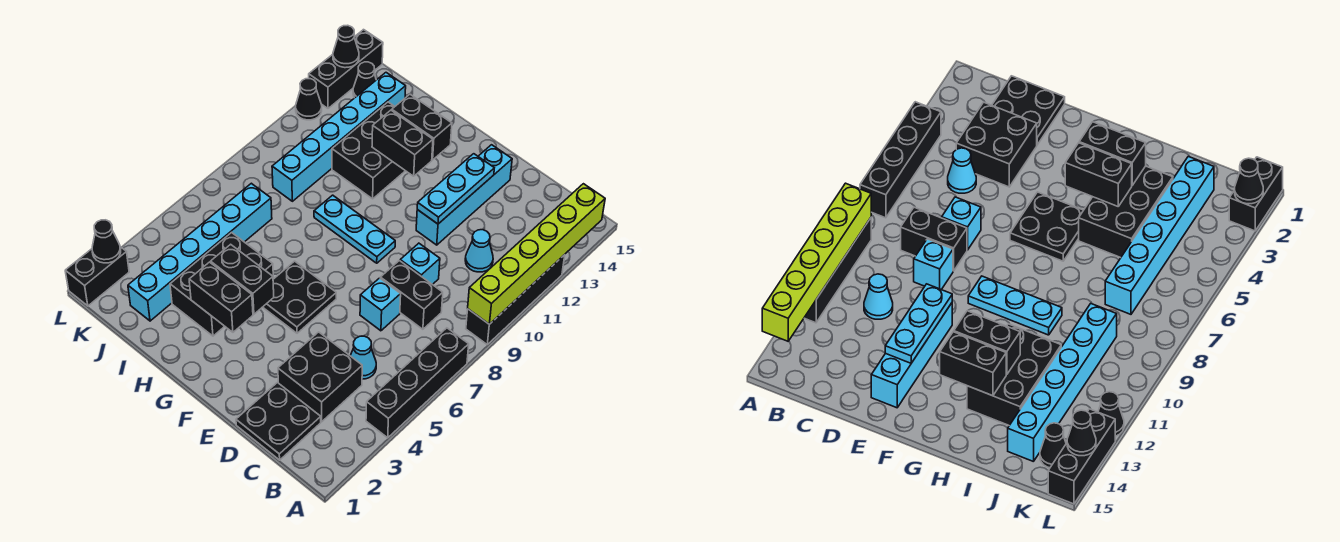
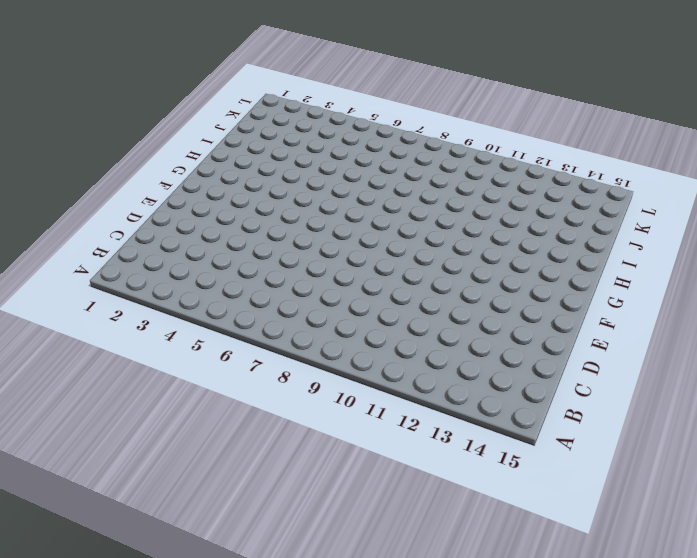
none -> black 1x4 brick [366,328,469,438]
none -> black 1x4 brick [466,255,565,344]
none -> black 2x2 plate [236,383,321,460]

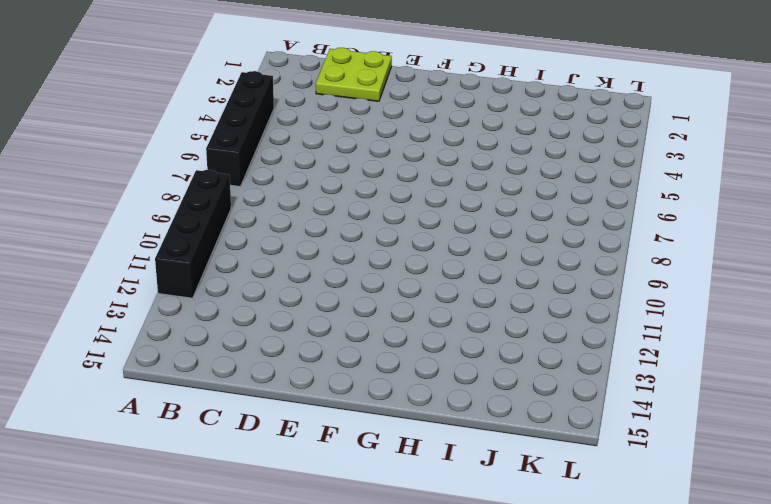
lime 2x2 plate [316,48,392,101] -> black 2x2 plate [236,383,321,460]
none -> black 2x2 brick [278,332,362,422]
none -> cyan 1x1 cone [350,336,376,379]
none -> black 1x2 brick [380,261,443,329]

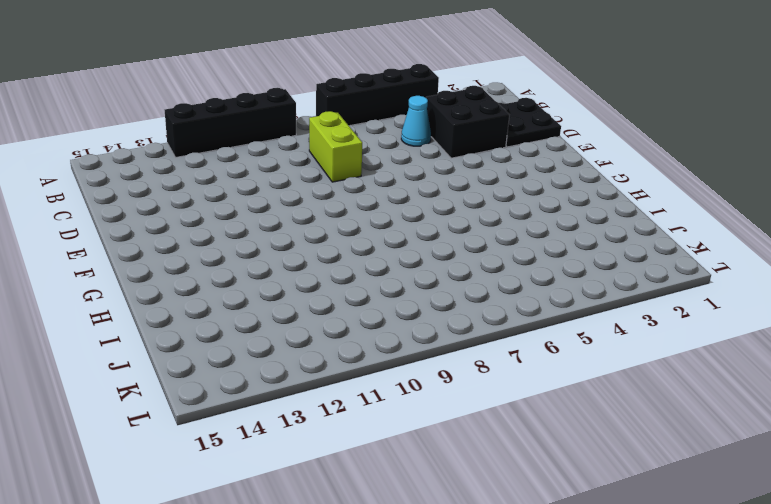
lime 1x2 brick [309,111,362,182] -> black 1x2 brick [380,261,443,329]
none -> cyan 1x1 cone [465,230,493,272]
none -> cyan 1x1 brick [360,278,401,331]
none -> cyan 1x1 brick [400,243,440,285]

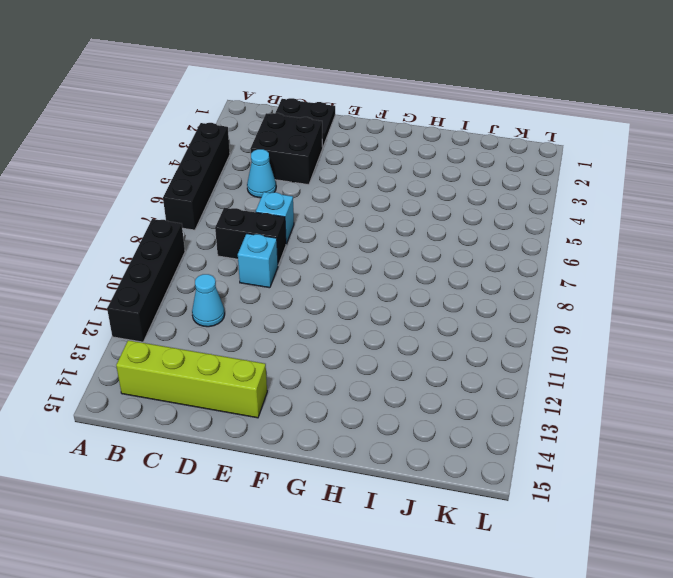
lime 1x4 brick [116,340,267,418] -> cyan 1x4 brick [416,145,512,245]
none -> black 2x2 plate [263,261,336,333]
none -> cyan 1x3 plate [314,195,395,263]
none -> black 2x3 brick [170,233,273,336]

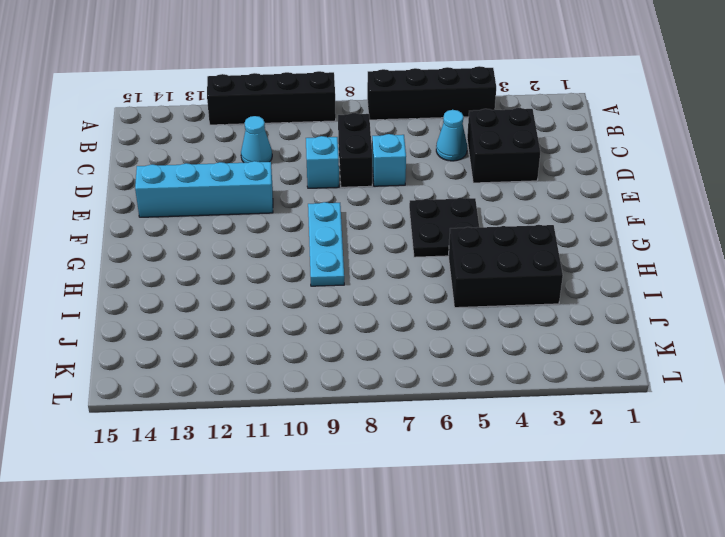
none -> black 2x2 plate [236,383,321,460]
none -> black 2x3 brick [332,102,405,199]
none -> cyan 1x6 brick [128,183,272,321]

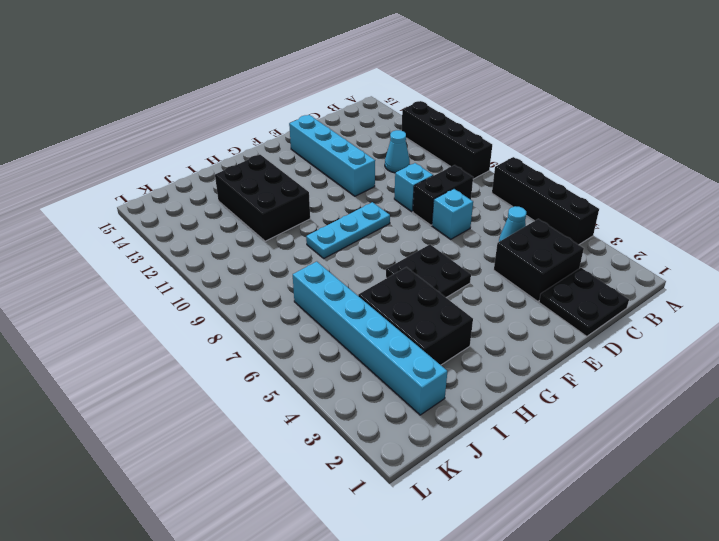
none -> cyan 1x6 brick [272,73,406,201]
none -> black 1x1 cone [353,62,376,98]
none -> black 1x2 brick [65,247,129,306]

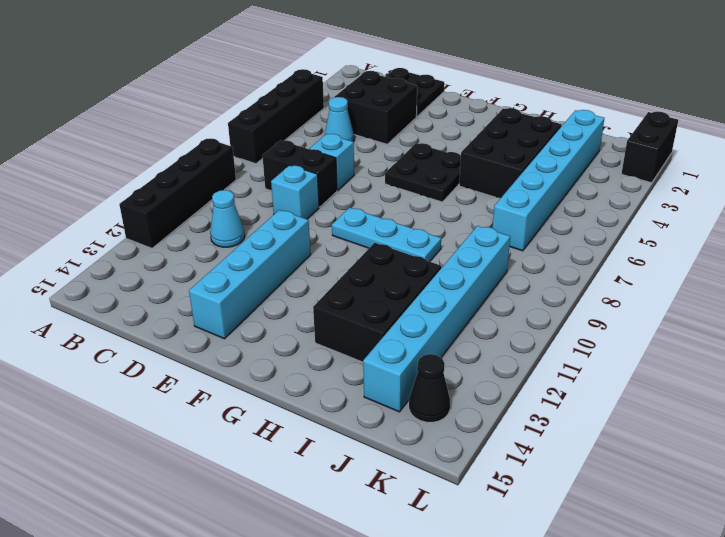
none -> black 1x1 cone [296,79,322,120]
none -> black 1x3 brick [309,30,383,108]
none -> lime 1x6 brick [468,184,605,324]

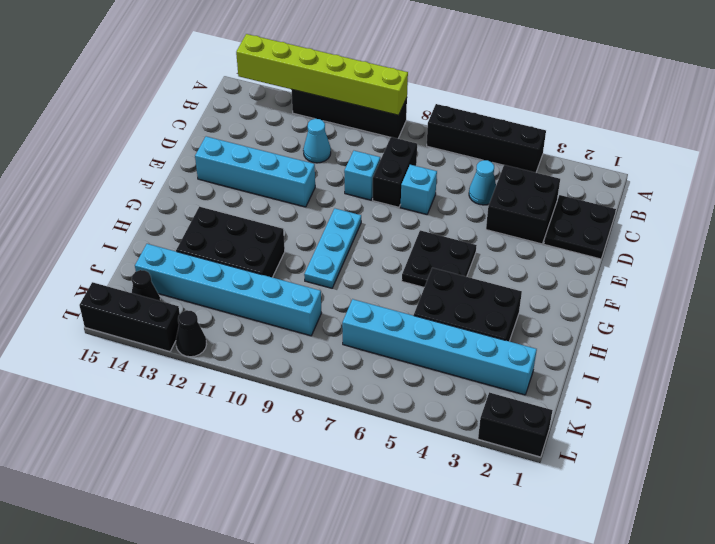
none -> cyan 1x3 plate [417,154,494,224]
none -> black 1x2 brick [189,262,253,332]
none -> black 1x2 brick [211,244,274,314]

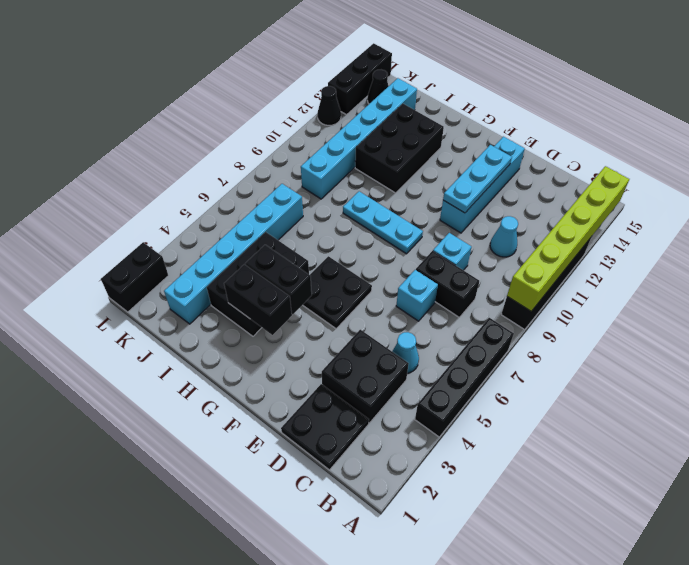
none -> black 1x2 brick [372,110,433,176]
none -> black 1x2 brick [392,94,452,160]
none -> black 1x1 cone [92,220,121,263]

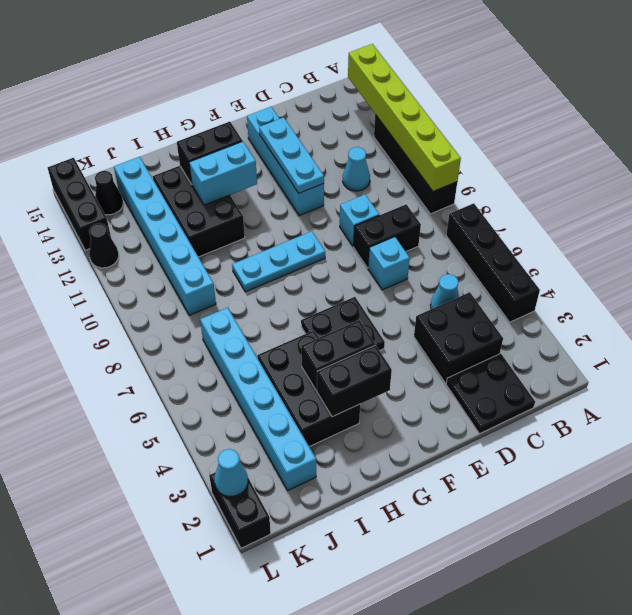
cyan 1x2 brick [189,141,257,205] -> black 1x2 brick [372,110,433,176]
cyan 1x1 cone [214,449,248,496] -> black 1x1 cone [92,220,121,263]
none -> black 1x1 cone [333,25,359,68]

